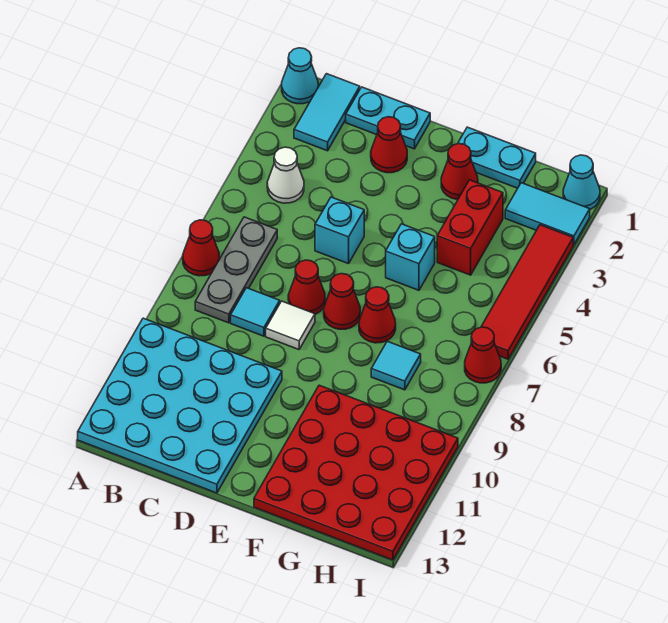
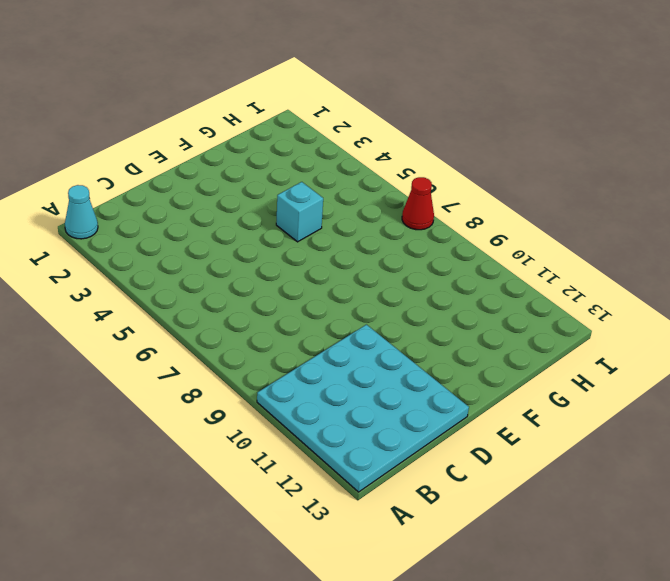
none -> red 1x1 cone [183,220,220,276]
none -> cyan 1x2 tile [294,74,360,151]
none -> white 1x1 cone [267,147,304,203]

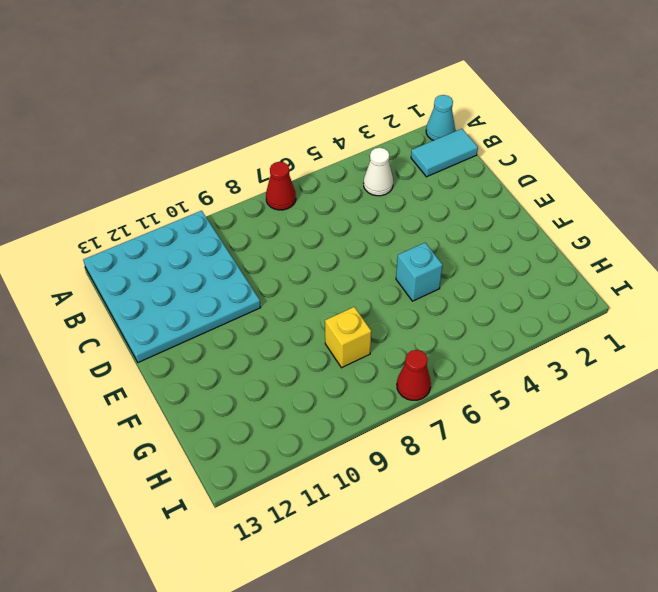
yellow 1x1 brick [325,307,371,368] -> cyan 1x1 tile [371,341,421,390]
none -> grey 1x3 plate [195,217,277,323]
none -> cyan 1x2 plate [346,87,430,149]
none -> cyan 1x1 tile [231,288,280,336]

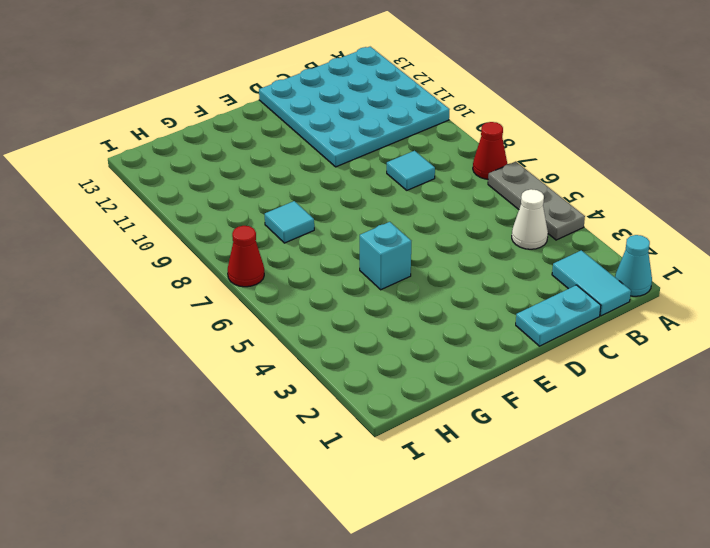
grey 1x3 plate [488,162,585,240] -> grey 1x3 plate moved to [195,217,277,323]
none -> red 1x1 cone [371,117,407,173]
none -> cyan 1x1 brick [315,197,364,264]
none -> red 1x1 cone [288,260,325,314]

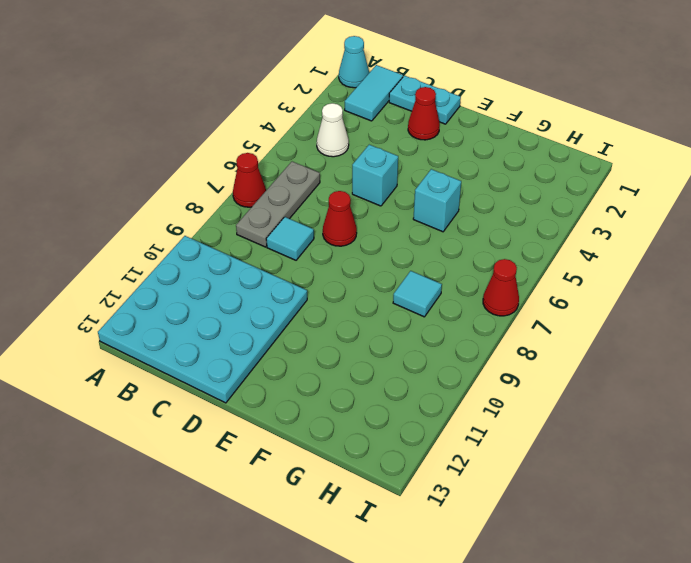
none -> white 1x1 tile [266,301,315,350]
none -> red 1x1 cone [324,274,360,329]
none -> cyan 1x2 plate [458,127,536,188]

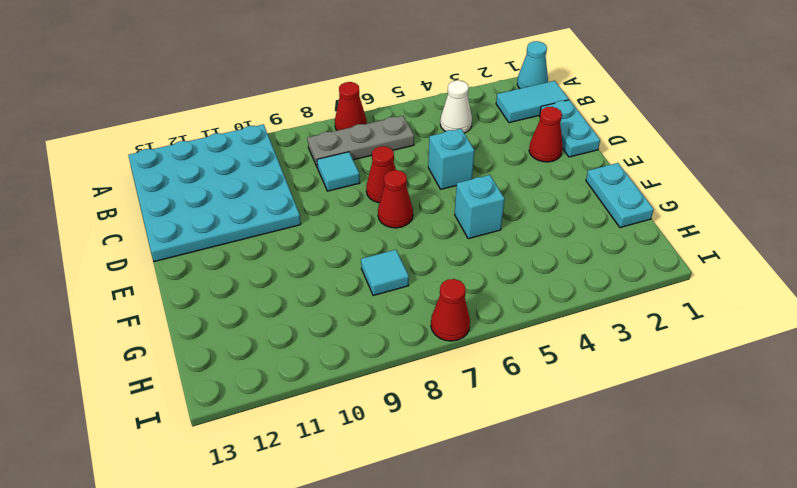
none -> white 1x1 tile [266,301,315,350]
none -> red 1x1 cone [441,144,478,199]
none -> red 1x1 cone [359,287,396,343]

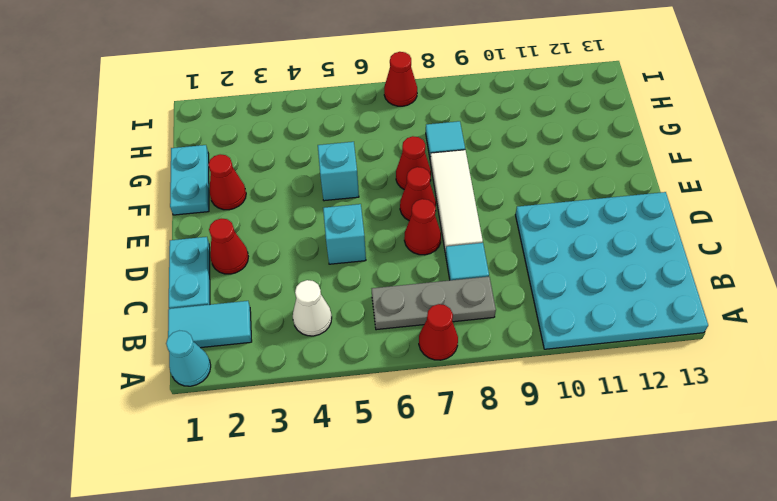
white 1x3 tile [430,150,483,252] -> white 1x1 tile [266,301,315,350]
none -> red 4x4 plate [254,385,458,560]
none -> red 1x2 brick [437,180,503,275]
none -> cyan 1x2 tile [505,183,590,245]

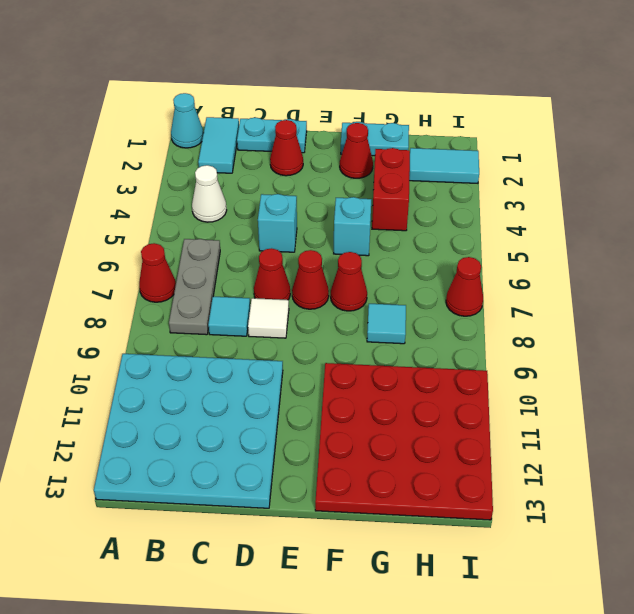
none -> cyan 1x1 cone [563,155,600,209]
none -> red 1x4 tile [481,225,573,359]

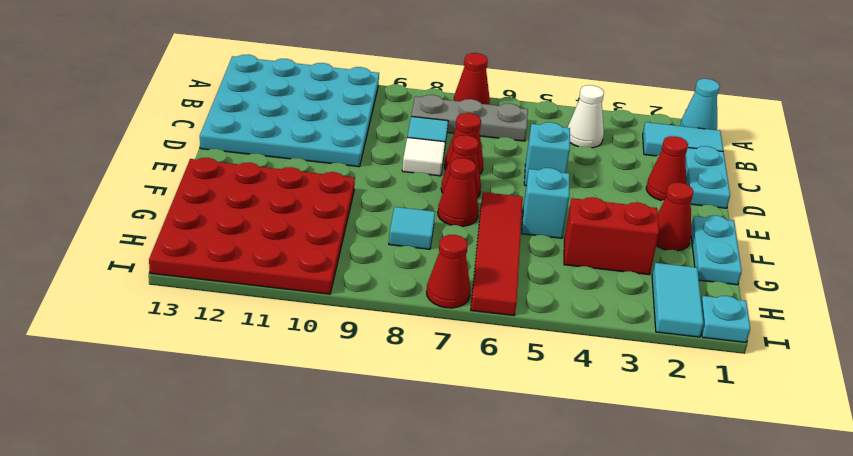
red 1x4 tile [471,192,523,316] -> red 1x4 tile turned to [481,225,573,359]
cyan 1x1 plate [701,296,750,342] -> cyan 1x1 cone [563,155,600,209]

